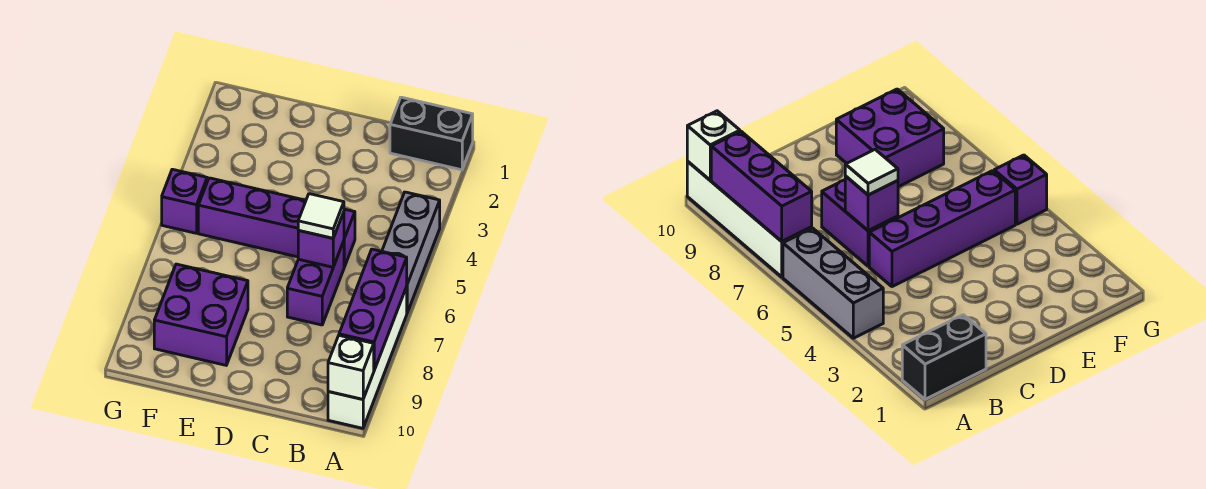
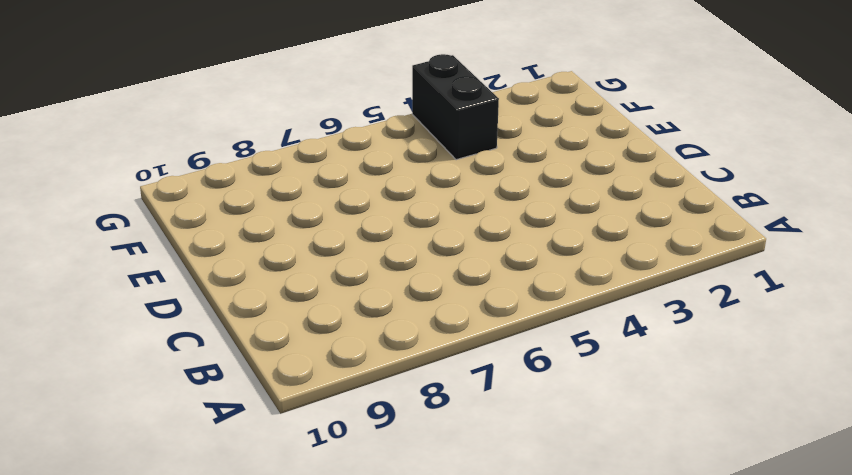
black 1x2 brick [412,54,499,160] -> black 1x2 brick moved to [390,97,473,170]
none -> grey 1x3 brick [382,192,440,313]
none -> white 1x4 brick [328,287,407,428]

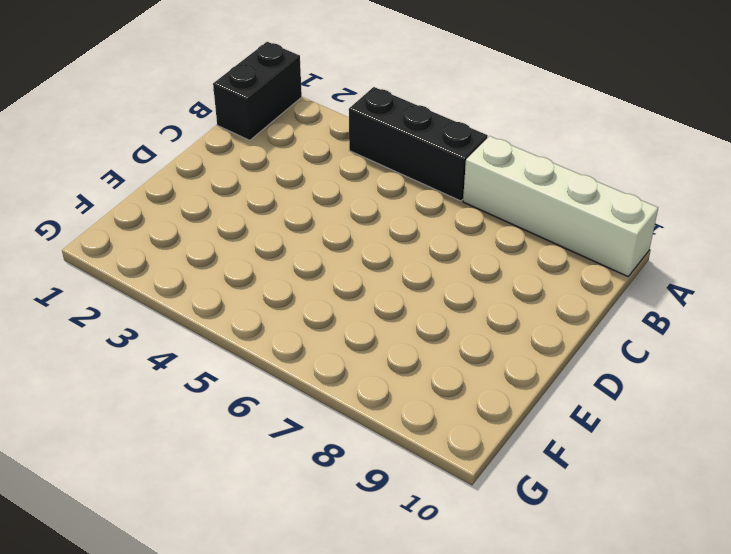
black 1x3 brick [349,87,488,201] -> grey 1x3 brick [382,192,440,313]
none -> purple 1x4 brick [198,178,355,267]
none -> purple 1x2 brick [287,241,344,325]

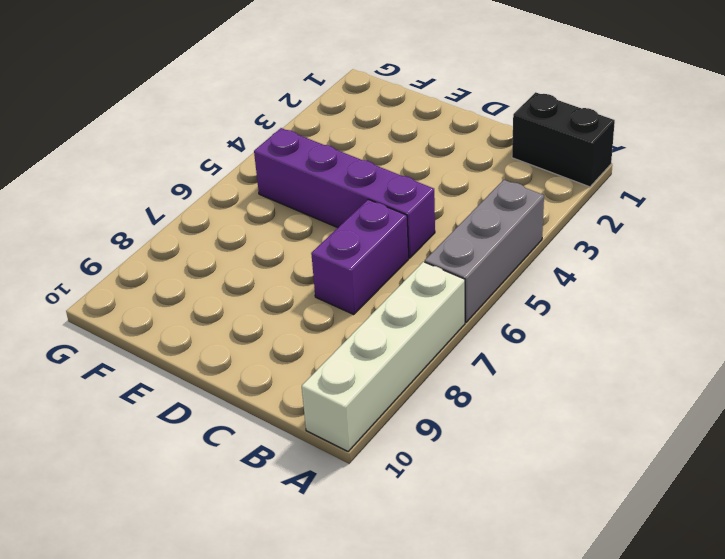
none -> purple 2x2 brick [154,264,248,365]
none -> purple 1x1 brick [162,169,207,233]

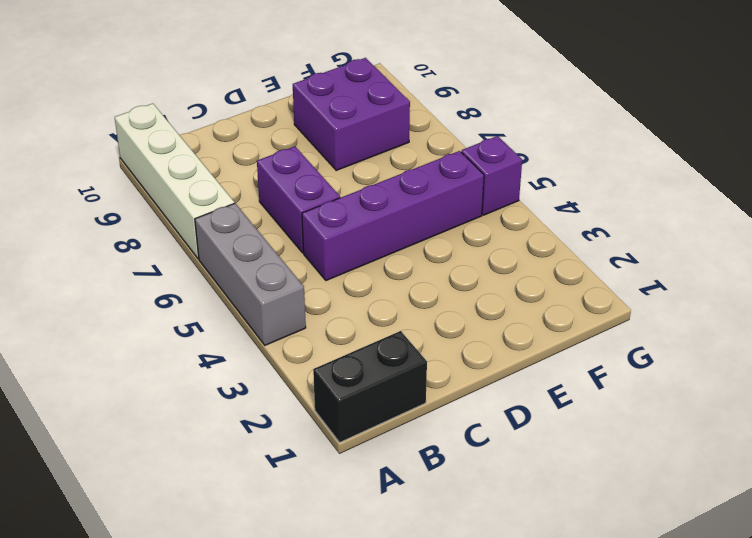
none -> purple 1x3 brick [339,249,407,370]
none -> white 1x1 brick [328,335,374,399]

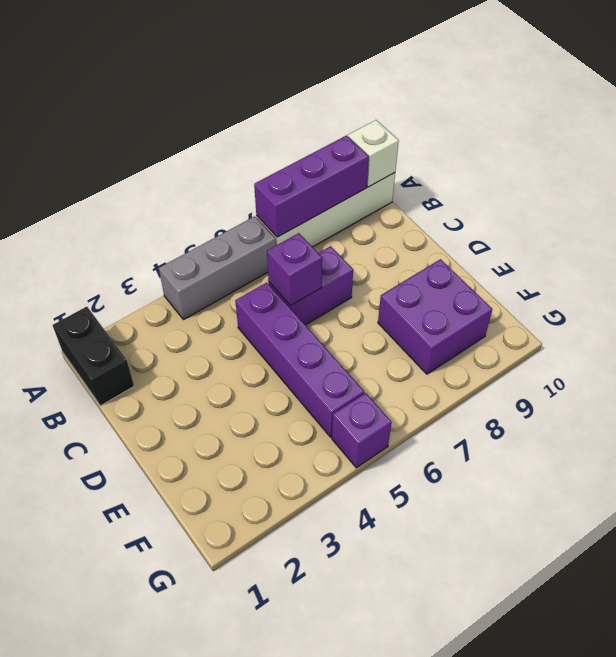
none -> white 1x1 tile [298,194,344,238]

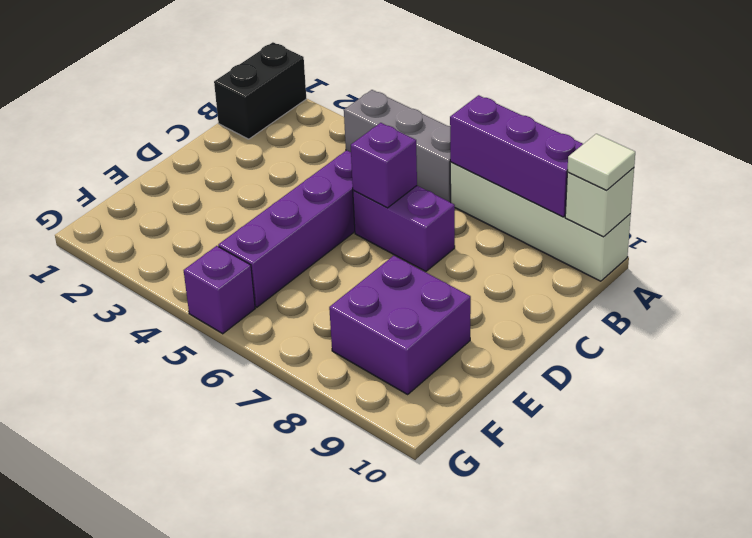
white 1x1 tile [567,134,635,190] -> white 1x1 tile moved to [298,194,344,238]

